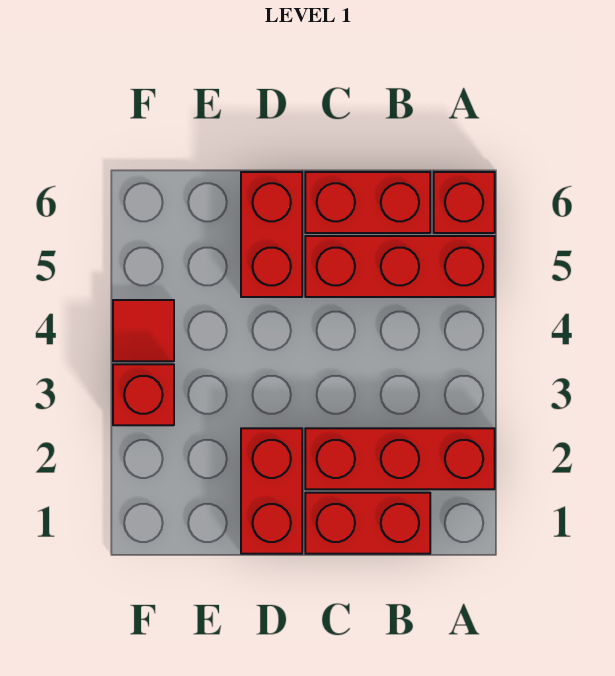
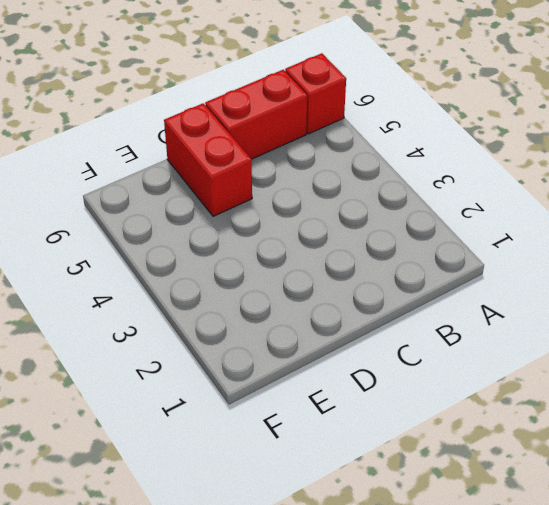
none -> red 1x3 brick [305,428,495,489]
none -> red 1x3 brick [305,236,495,297]

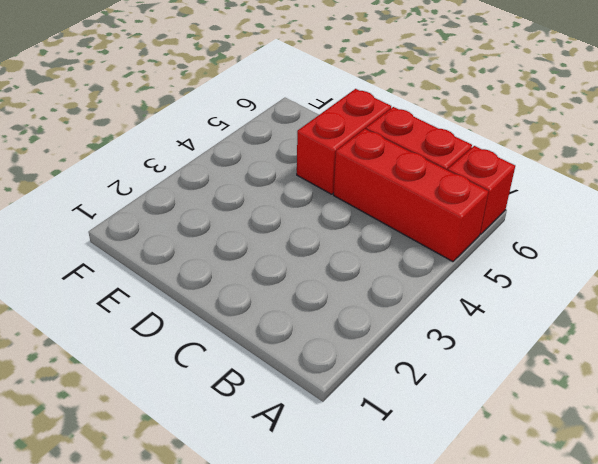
none -> red 1x3 brick [305,428,495,489]
none -> red 1x2 brick [305,493,430,554]

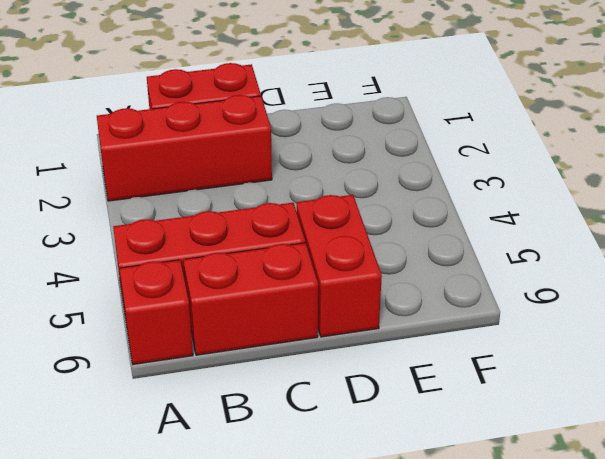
none -> red 1x2 brick [241,428,302,554]
none -> red 1x1 brick [113,364,174,425]

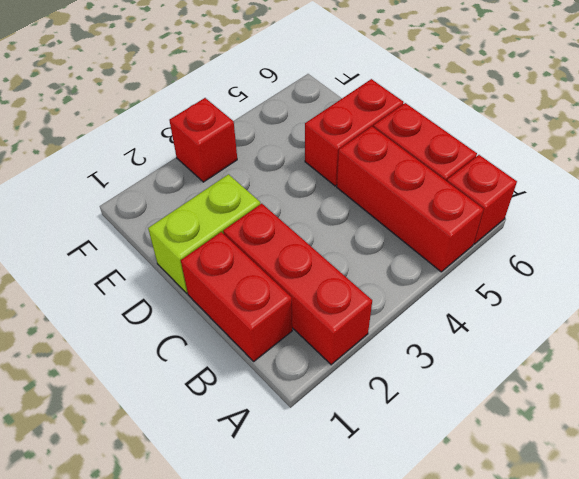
lime 1x2 brick [148,174,260,293] -> red 1x2 brick [241,428,302,554]
none -> red 1x1 tile [113,300,174,361]

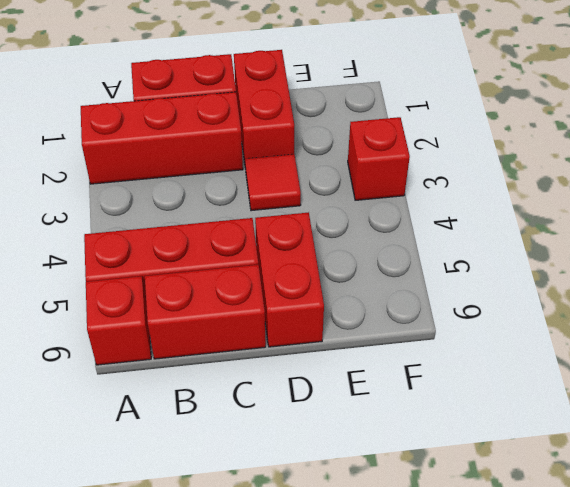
red 1x1 tile [245,154,301,211] -> red 1x1 tile moved to [113,300,174,361]

